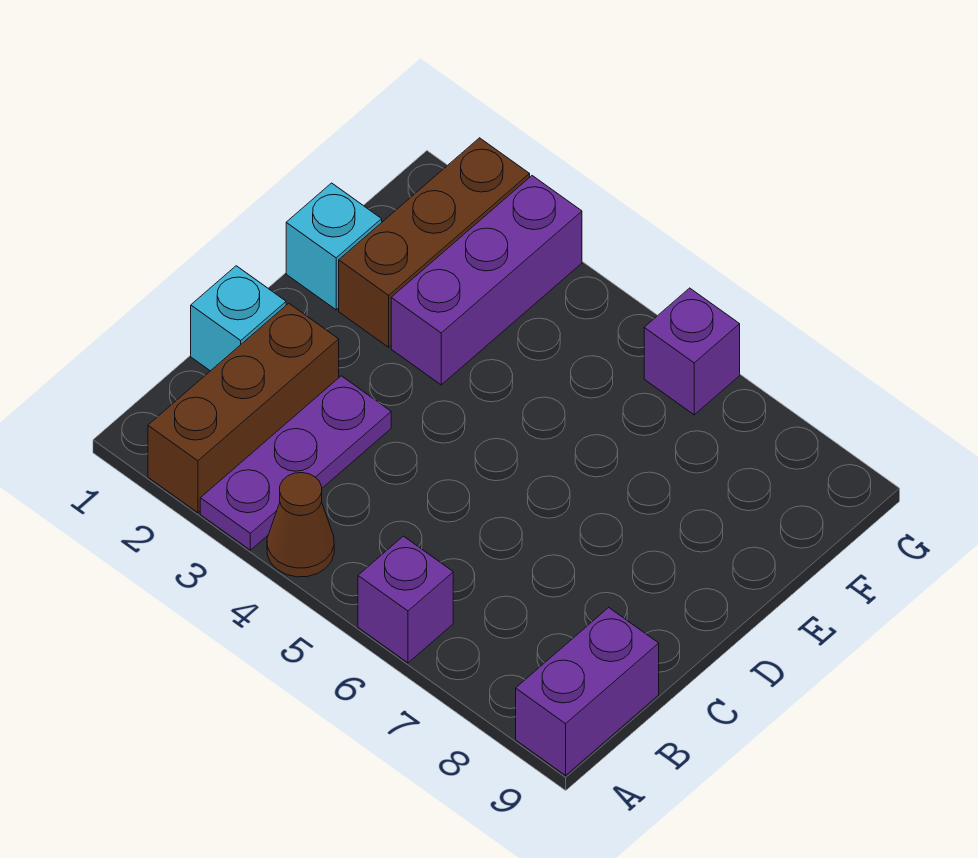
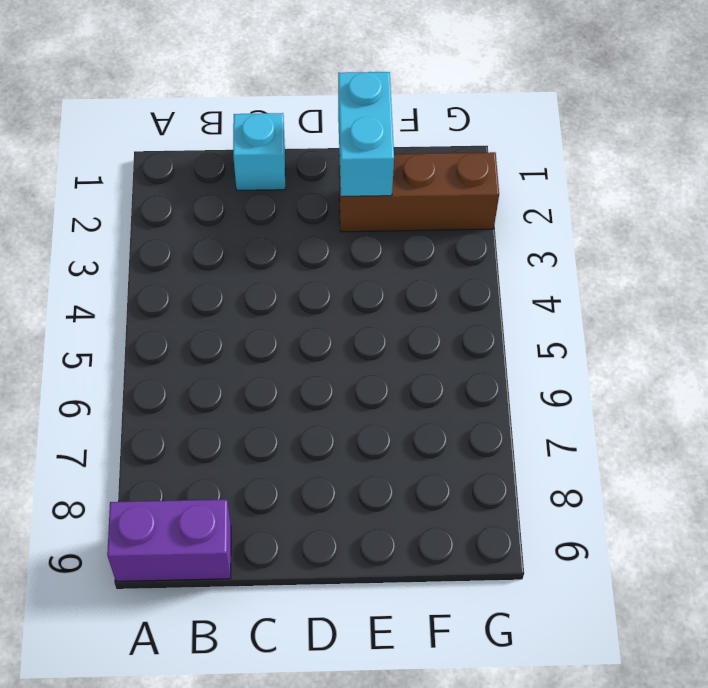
cyan 1x2 brick [338,72,394,197] -> none
none -> brown 1x3 brick [148,303,339,513]
none -> purple 1x3 plate [200,376,391,550]

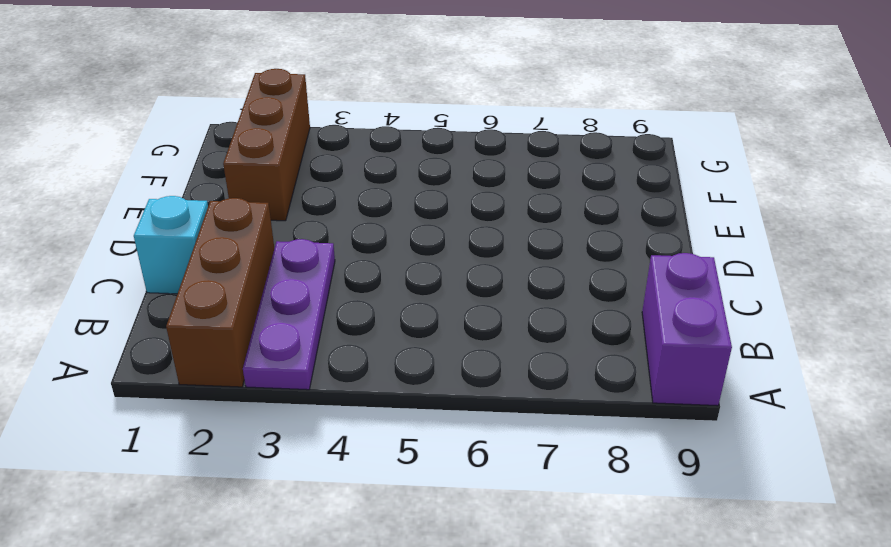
none -> brown 1x1 cone [267,473,334,577]
none -> purple 1x1 brick [358,536,453,663]

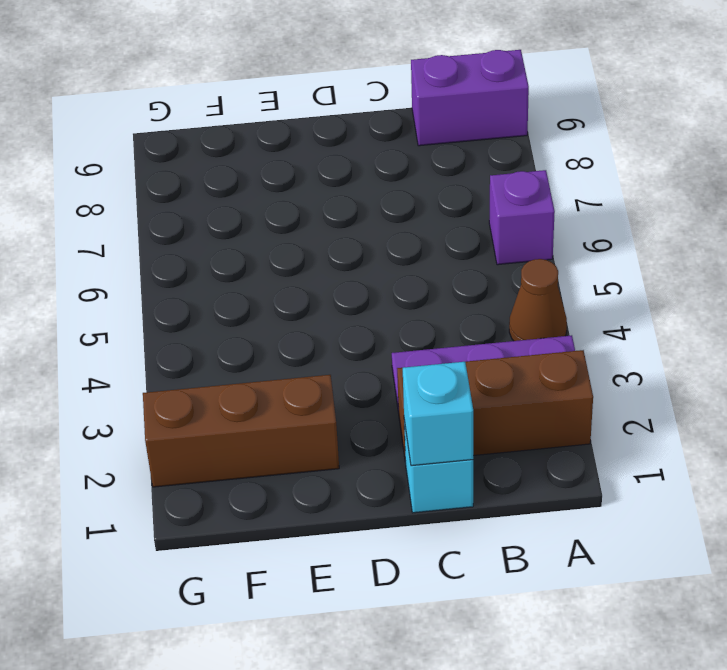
cyan 1x1 brick [403,362,473,466] -> cyan 1x1 brick moved to [286,183,382,310]
none -> purple 1x3 brick [391,176,582,385]
none -> purple 1x1 brick [644,288,740,415]

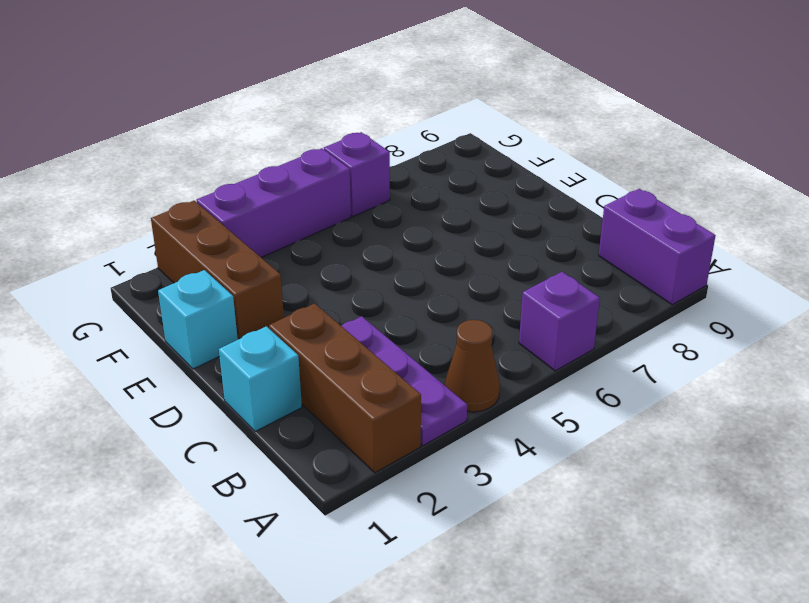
purple 1x3 brick [197,148,351,257] -> purple 1x3 brick turned to [391,176,582,385]

